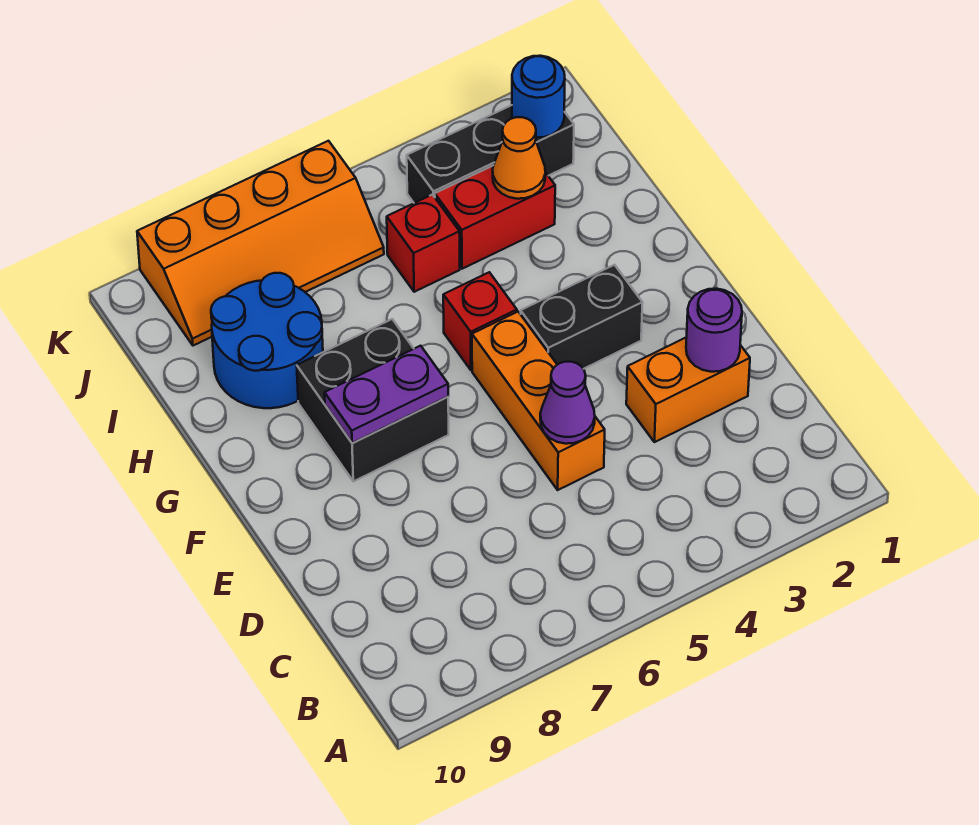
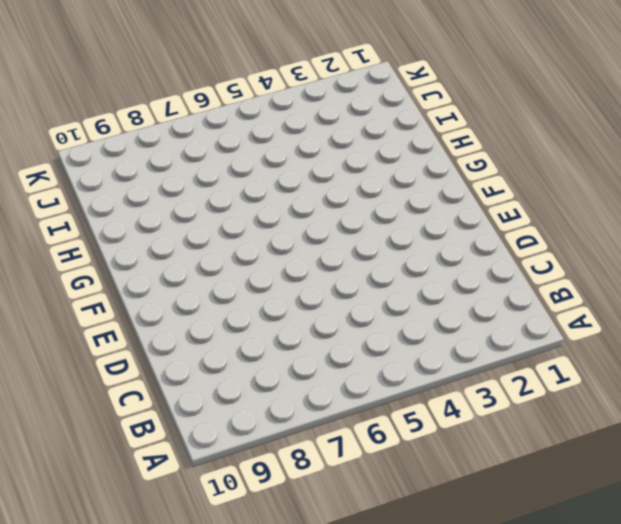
none -> orange 1x2 brick [626,337,750,442]
none -> orange 1x3 brick [472,312,605,490]
none -> black 1x2 brick [521,265,643,369]

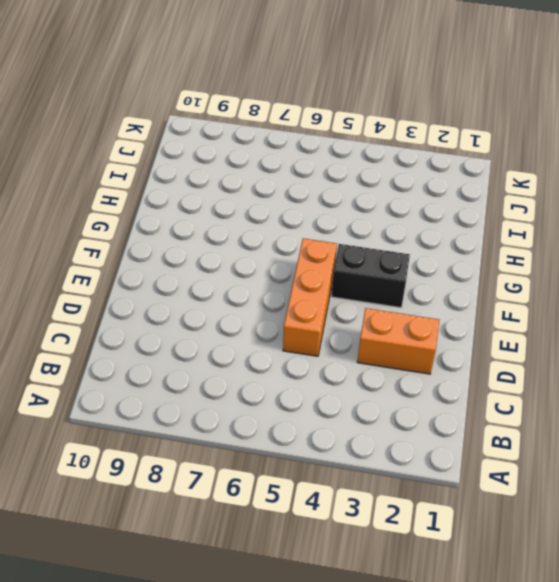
none -> black 2x2 brick [297,319,449,481]
none -> red 1x1 brick [443,272,517,370]
none -> blue 2x2 round brick [211,273,323,408]

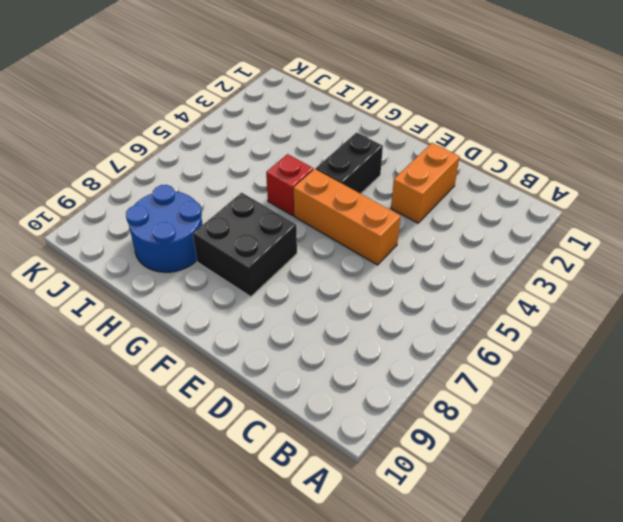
none -> red 1x2 brick [435,165,555,269]
none -> red 1x1 brick [387,195,460,292]
none -> black 1x3 brick [407,105,574,203]

